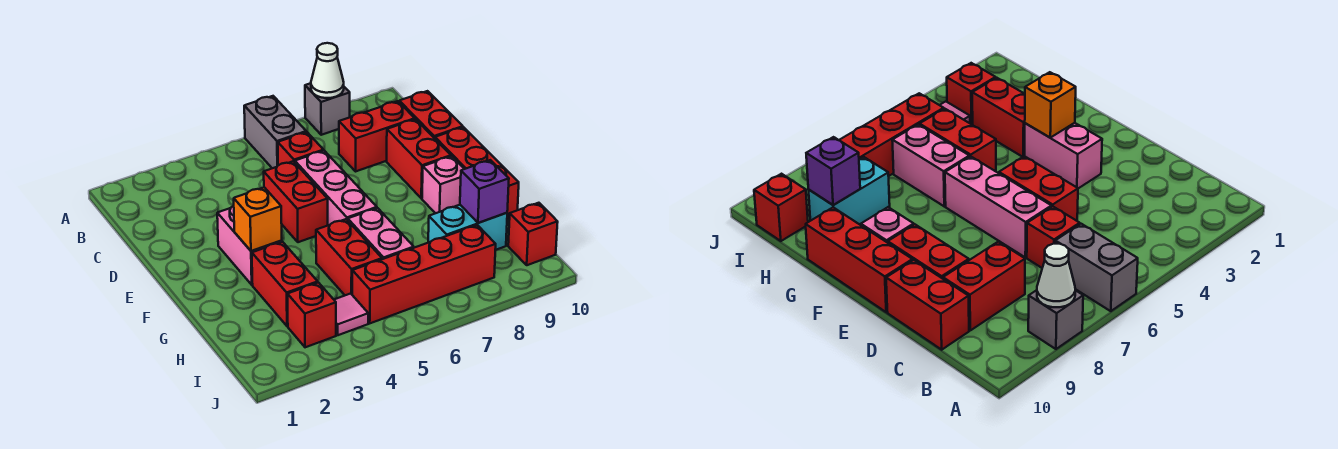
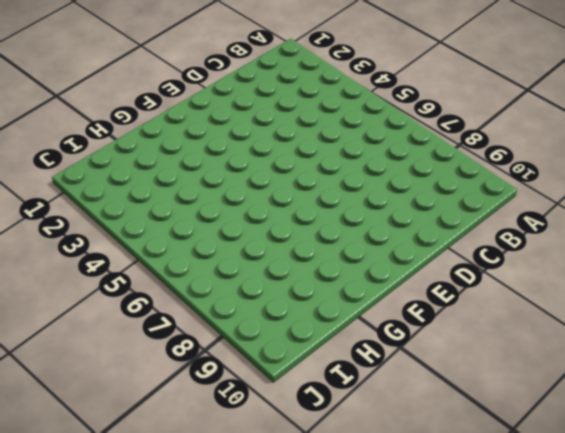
none -> grey 1x2 brick [244,96,306,168]
none -> grey 1x1 brick [305,83,350,135]
none -> red 1x1 brick [278,132,324,165]

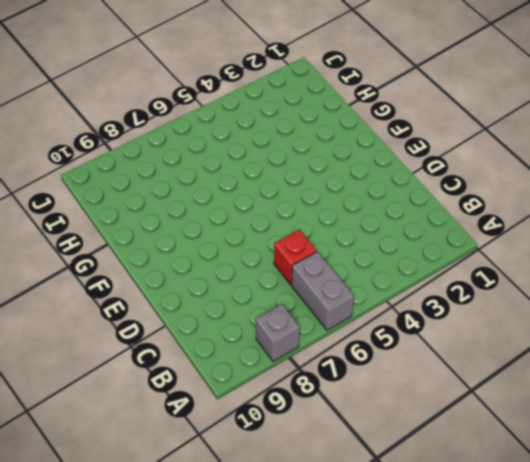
none -> red 1x2 brick [339,101,415,172]
none -> red 1x2 brick [399,91,463,138]
none -> red 1x2 brick [264,161,328,242]

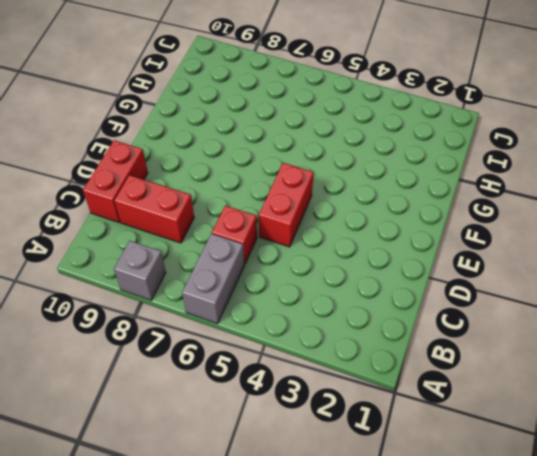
none -> pink 1x3 brick [295,151,377,225]
none -> red 1x2 brick [387,119,451,198]
none -> pink 1x2 brick [217,206,282,285]

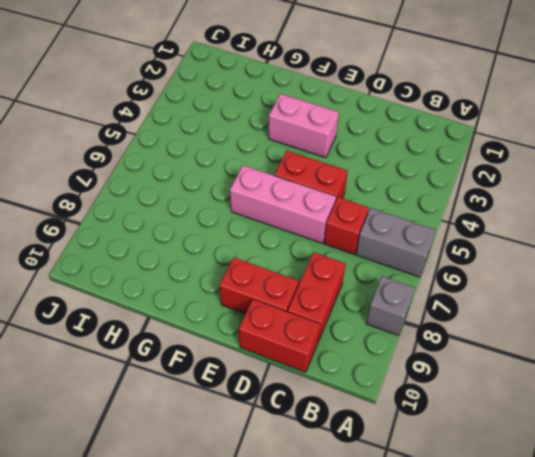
none -> red 1x3 brick [435,127,519,219]
none -> pink 1x1 brick [422,156,464,213]
none -> red 1x2 brick [252,242,318,326]

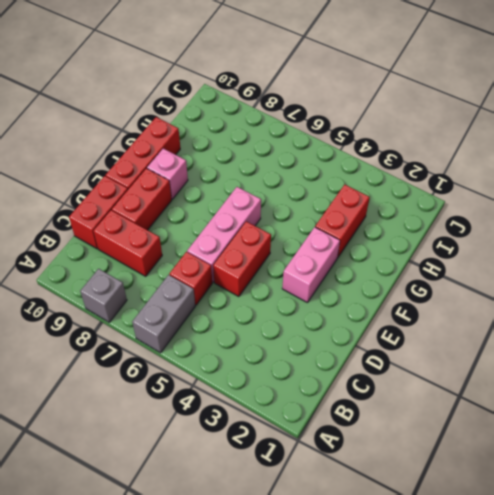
none -> red 1x2 brick [316,219,382,295]
none -> pink 1x2 brick [348,208,414,259]
none -> cyan 1x2 brick [428,205,507,250]

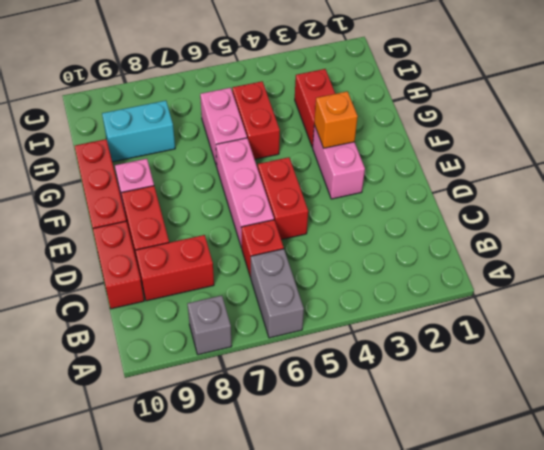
none -> red 1x1 brick [287,283,336,347]
none -> pink 1x1 tile [334,294,368,335]
none -> red 1x4 brick [352,225,496,323]

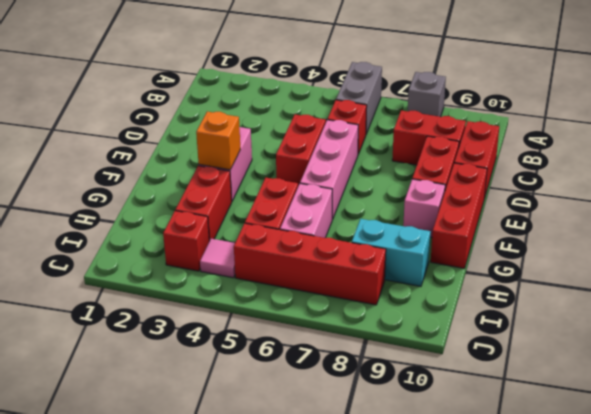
none -> red 1x1 brick [508,203,558,265]
none -> white 1x1 cone [311,43,344,98]
none -> purple 1x1 brick [460,160,509,223]

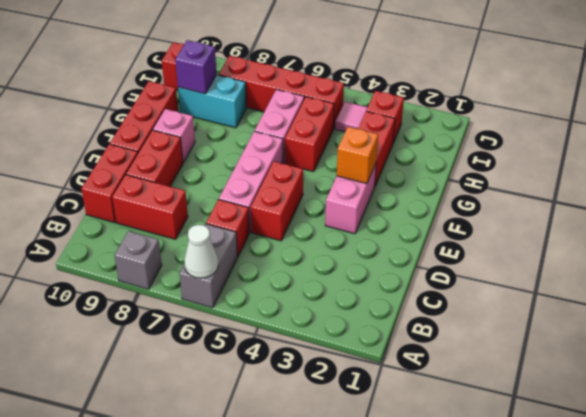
white 1x1 cone [184,225,218,278] -> white 1x1 cone moved to [311,43,344,98]

